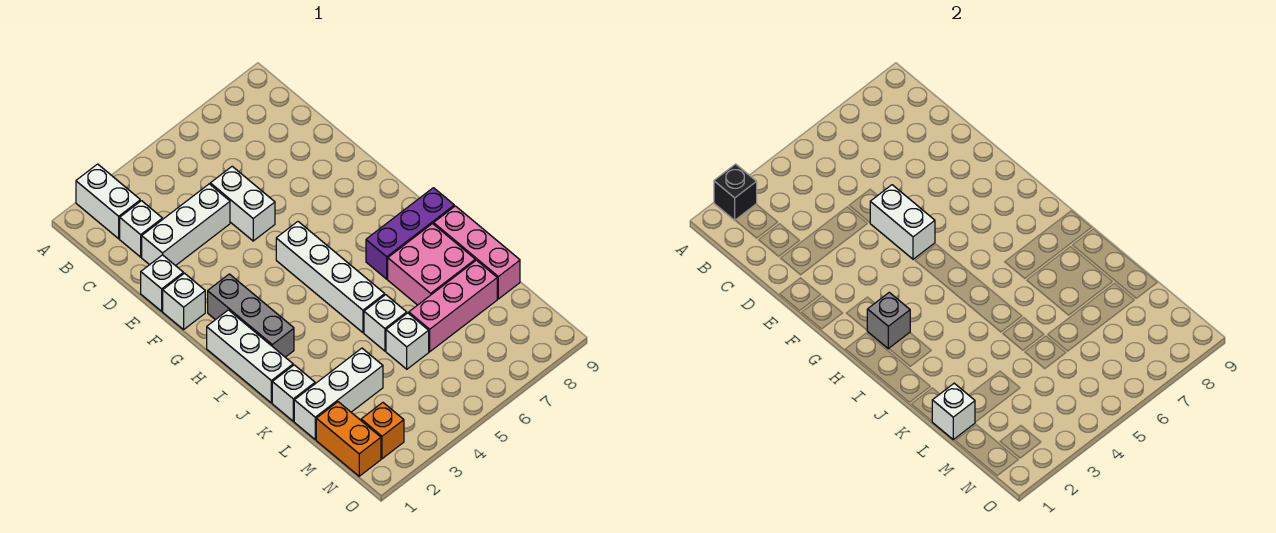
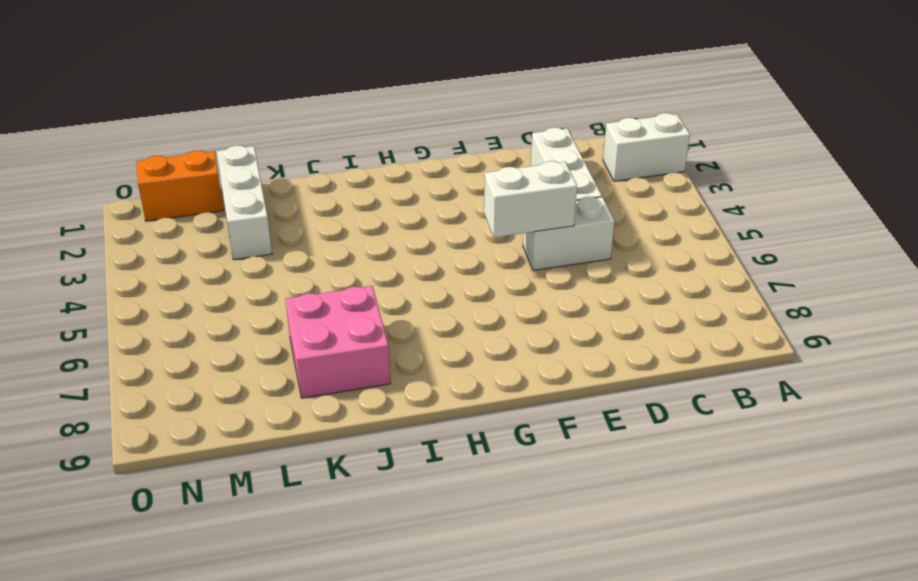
none -> white 1x1 brick [120,201,162,257]
none -> white 1x1 brick [141,255,183,311]
none -> white 1x1 brick [163,273,205,330]

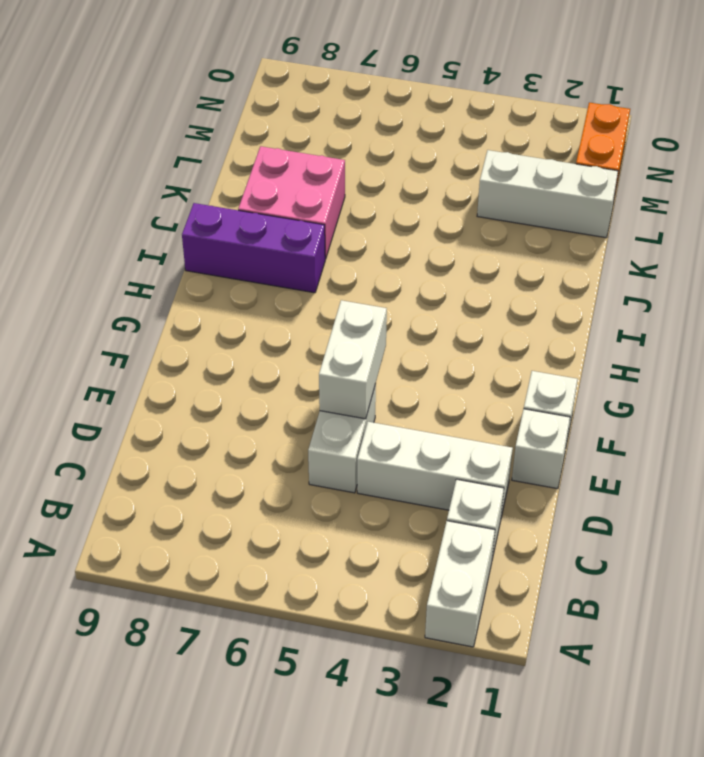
none -> grey 1x3 brick [208,274,294,357]
none -> white 1x4 brick [276,222,385,333]
none -> white 1x3 brick [207,310,293,403]

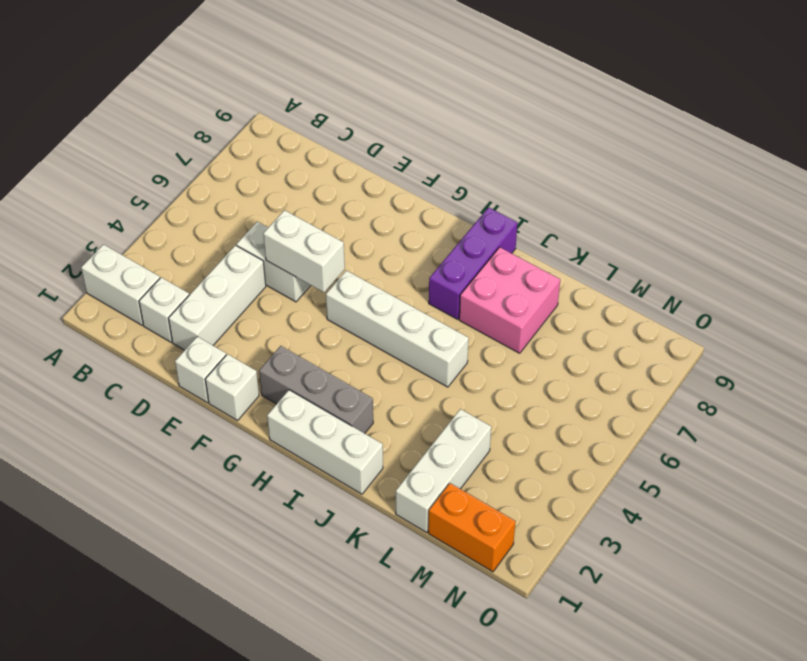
none -> pink 1x3 brick [434,206,520,299]
none -> white 1x1 brick [272,365,315,421]
none -> white 1x1 brick [364,295,407,351]

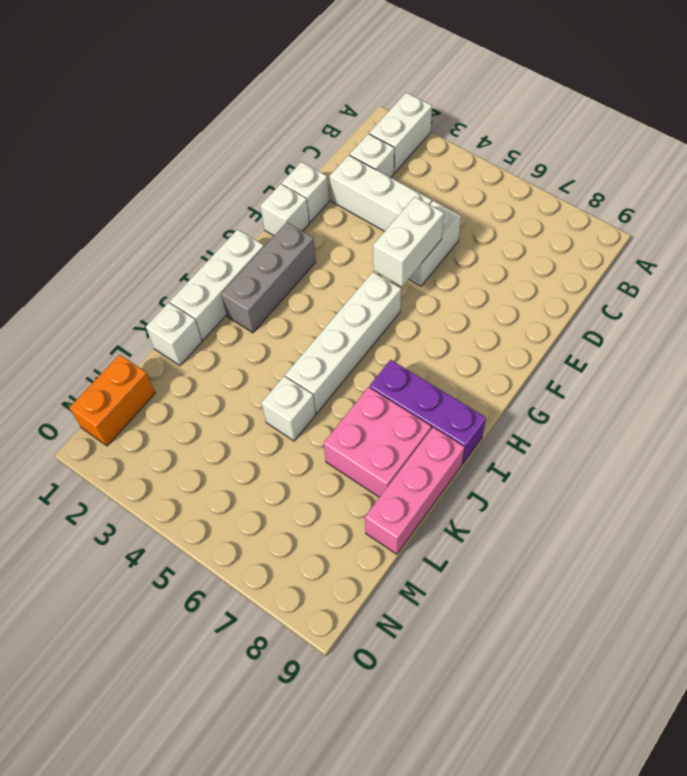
none -> white 1x3 brick [294,348,383,439]
none -> white 1x1 brick [386,313,429,369]
none -> pink 1x3 brick [409,260,497,352]

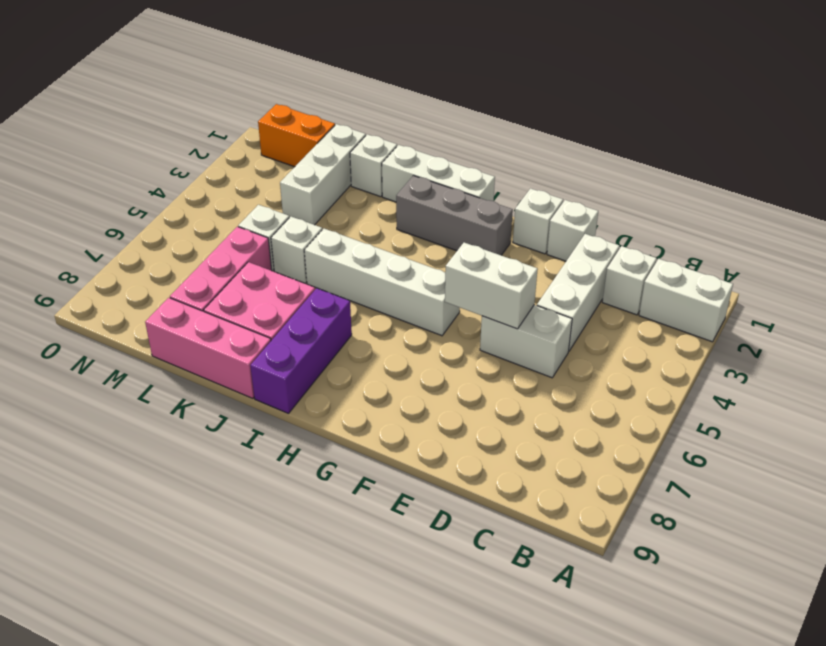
none -> orange 1x1 brick [361,403,404,459]
none -> black 1x1 brick [714,164,757,220]
none -> grey 1x1 brick [867,292,910,349]

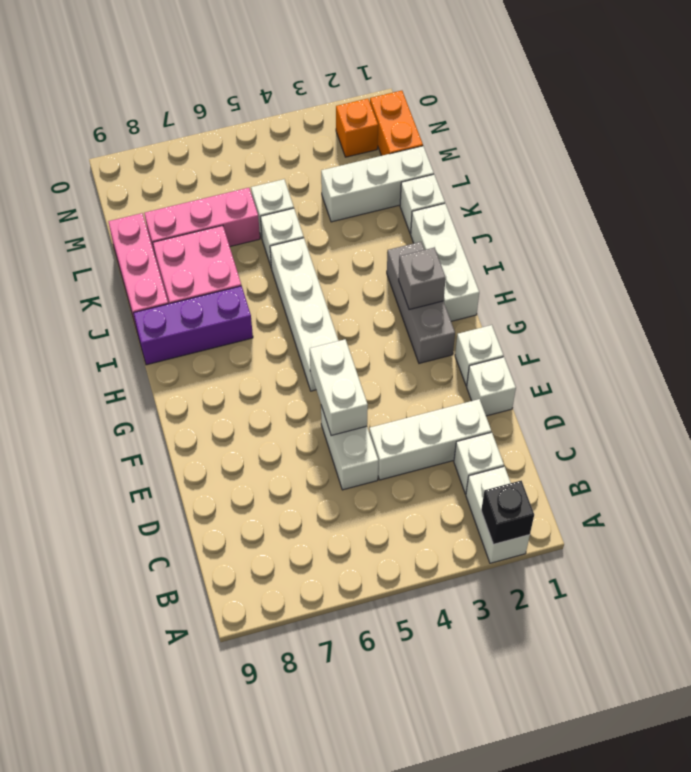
none -> white 1x1 brick [932,383,975,439]

